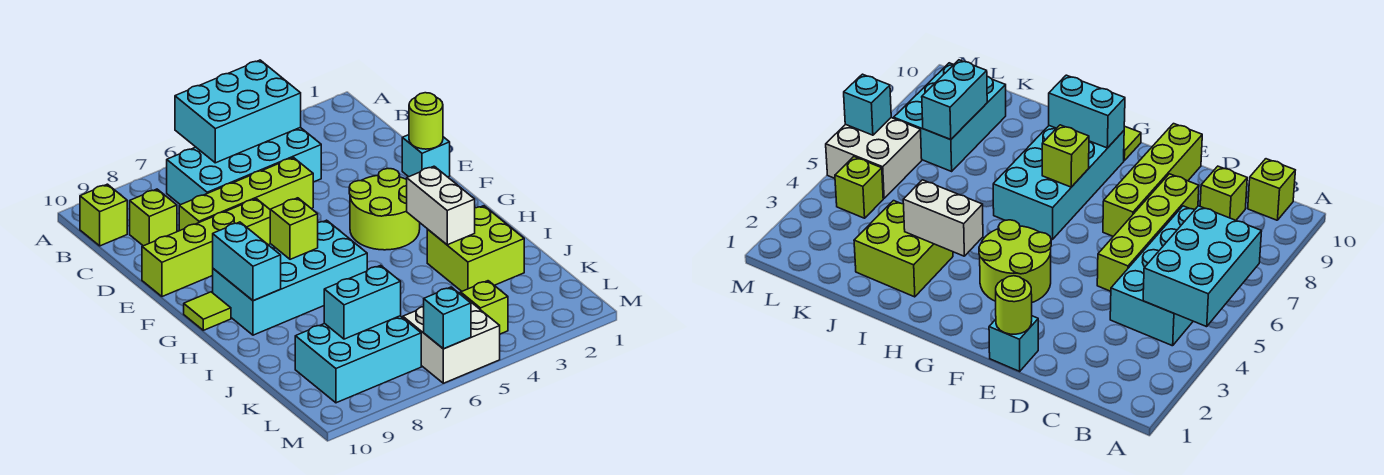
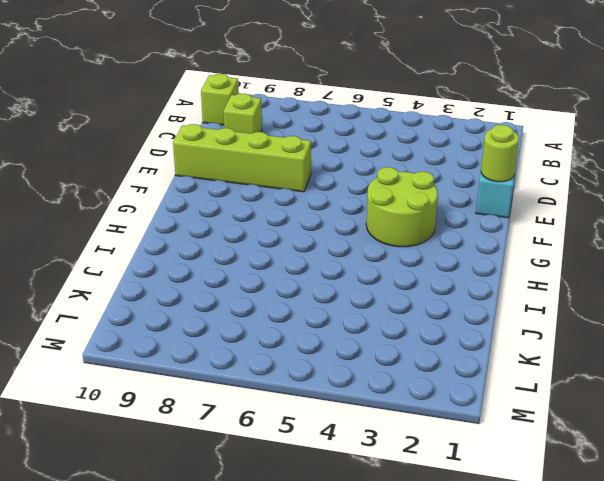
none -> cyan 2x4 brick [167,127,321,205]
none -> lime 1x4 brick [179,158,313,231]
none -> cyan 2x4 brick [213,220,367,335]

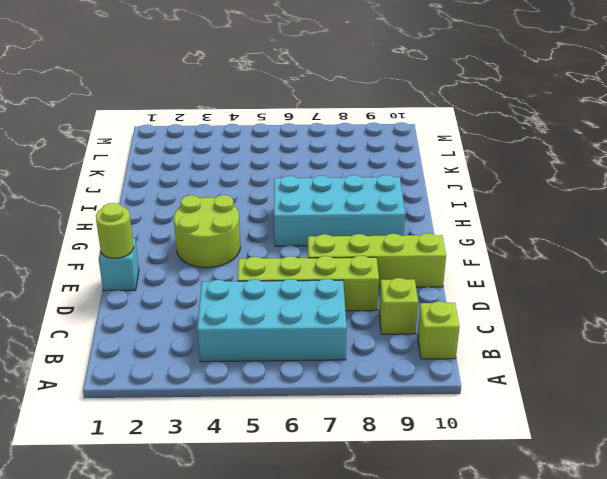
none -> lime 1x1 tile [184,292,231,330]
none -> lime 2x2 brick [427,206,524,291]
none -> cyan 2x3 brick [295,316,421,403]

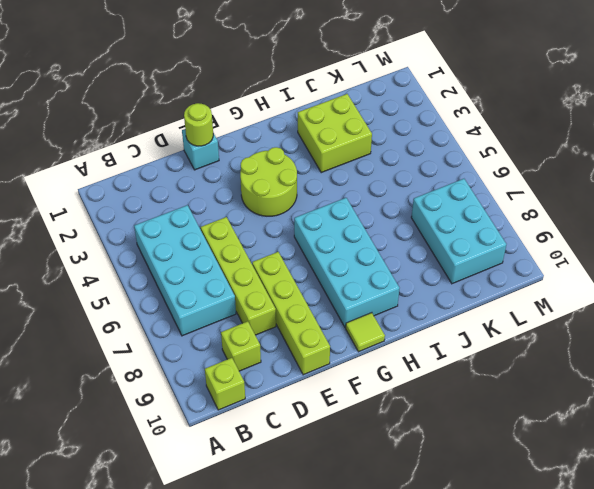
none -> lime 1x1 brick [461,281,508,334]
none -> white 2x2 brick [403,293,500,383]
none -> cyan 2x3 brick [175,60,301,163]

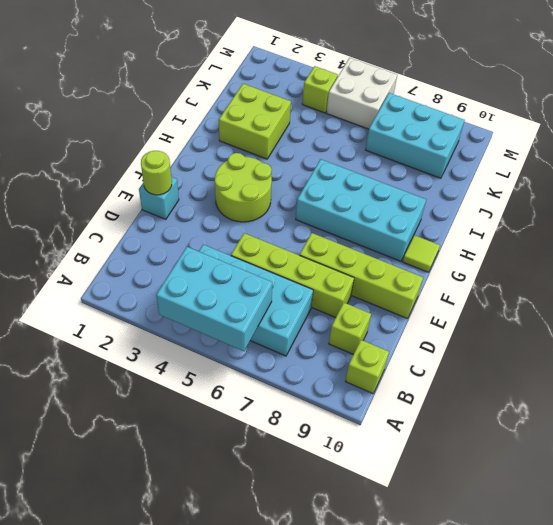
none -> lime 1x1 brick [270,198,318,259]
none -> cyan 1x2 brick [213,222,281,301]
none -> white 1x2 brick [407,166,475,245]

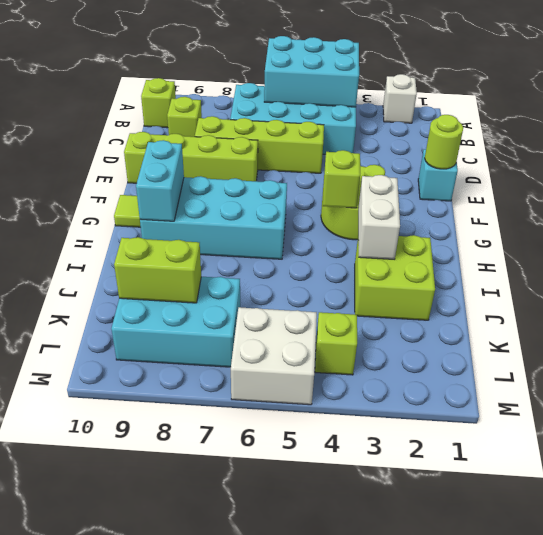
white 1x1 brick [383,74,417,123] -> none
lime 1x1 brick [323,150,360,208] -> lime 1x1 brick moved to [270,198,318,259]
lime 1x2 brick [114,237,201,303] -> cyan 1x2 brick [324,265,401,339]
none -> cyan 1x1 brick [424,287,471,349]

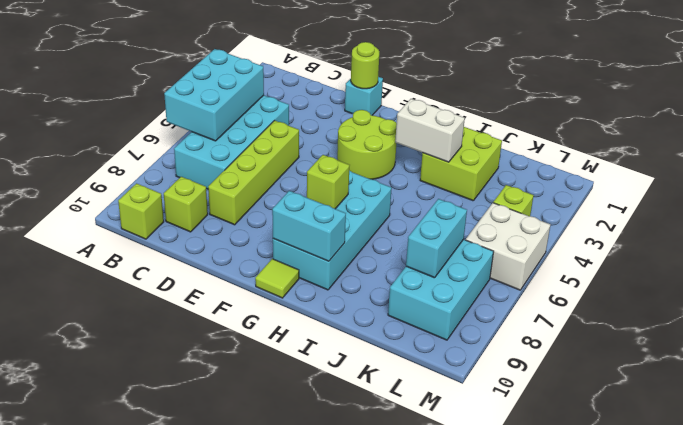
none -> lime 1x4 brick [142,199,270,297]
none -> cyan 1x1 brick [424,287,471,349]

